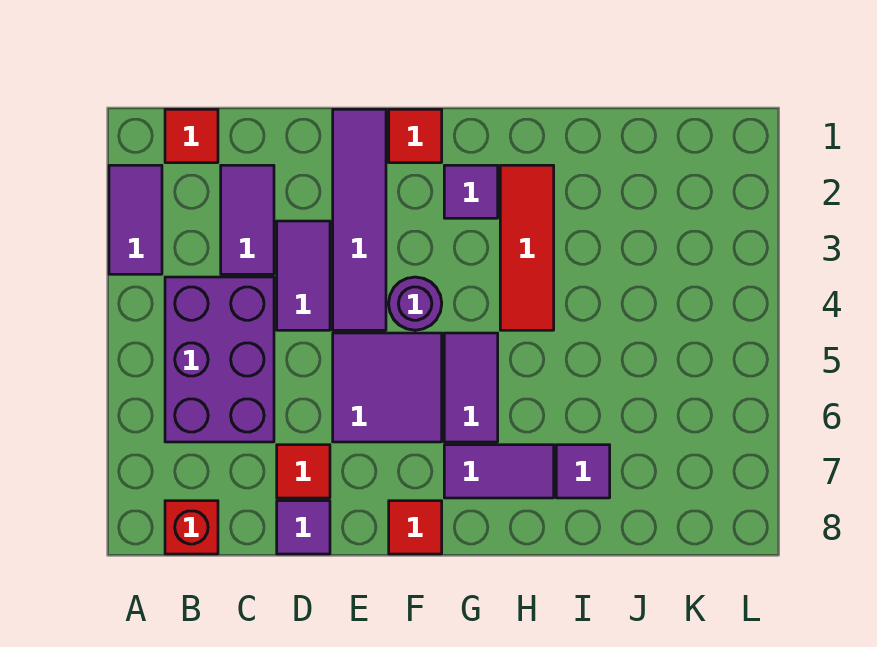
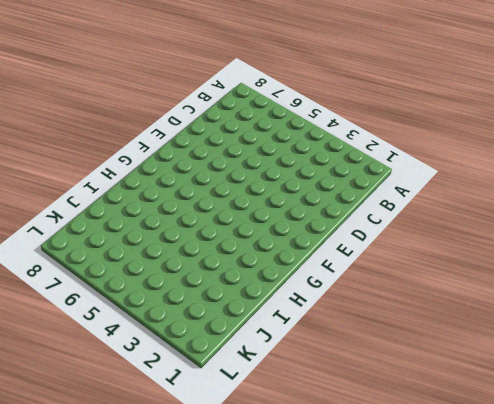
none -> purple 1x2 tile [109,165,162,274]
none -> red 1x1 tile [165,109,218,163]
none -> purple 2x3 brick [165,277,274,442]

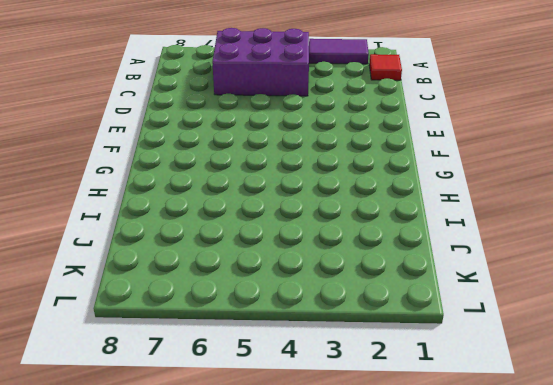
none -> red 1x1 brick [165,501,218,554]
none -> purple 1x2 tile [221,165,274,274]
none -> purple 1x2 tile [277,221,330,330]

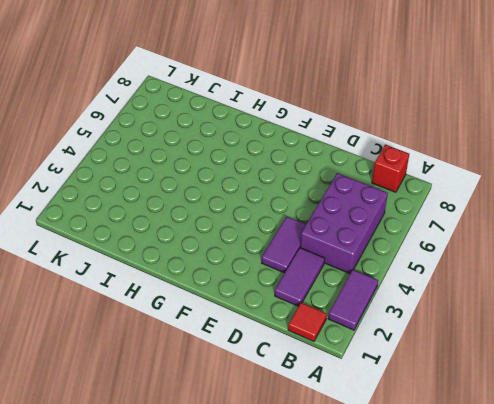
none -> red 1x1 tile [277,445,330,498]
none -> purple 1x1 tile [277,501,330,554]
none -> purple 1x4 tile [333,109,386,330]

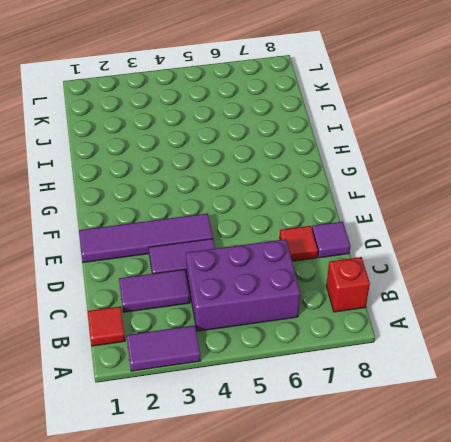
none -> purple 2x2 tile [333,333,442,442]
none -> red 1x1 tile [389,109,442,163]
none -> purple 1x1 round brick [389,277,442,330]

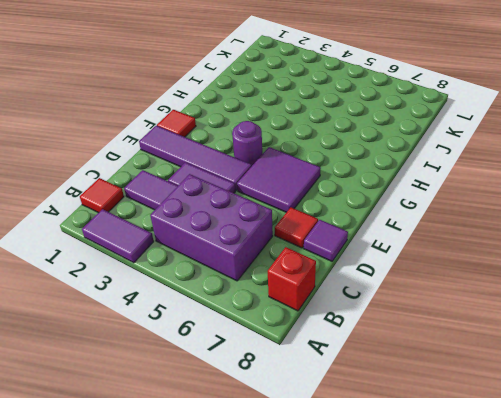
none -> red 1x1 tile [389,501,442,554]
none -> purple 1x1 tile [444,165,498,218]
none -> purple 1x2 tile [444,333,498,442]

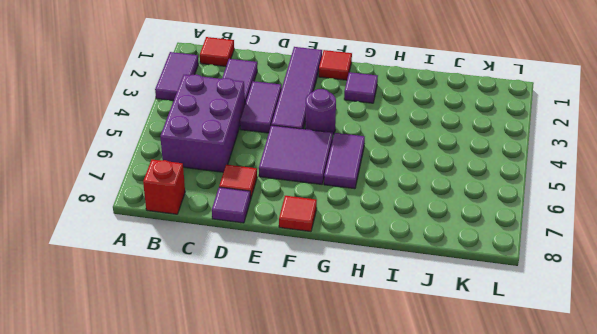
none -> purple 1x2 tile [444,445,554,498]
none -> red 1x3 tile [500,165,554,330]
none -> purple 1x1 tile [556,445,610,498]

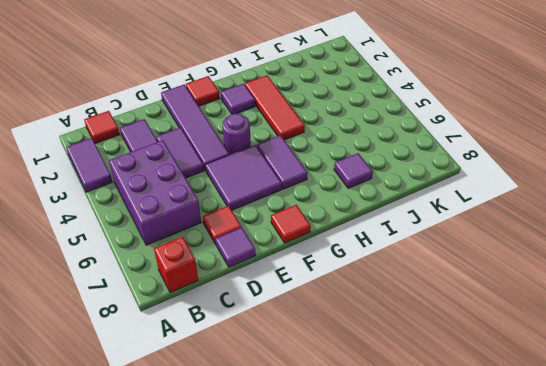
none -> purple 1x2 tile [444,445,554,498]

